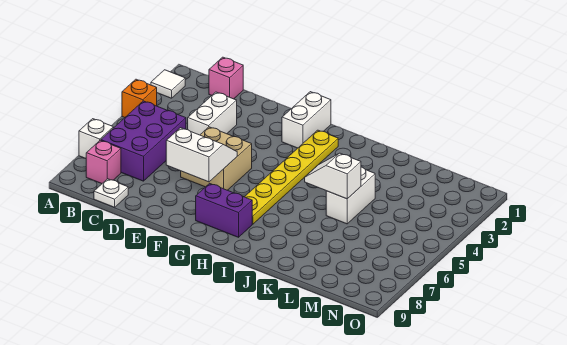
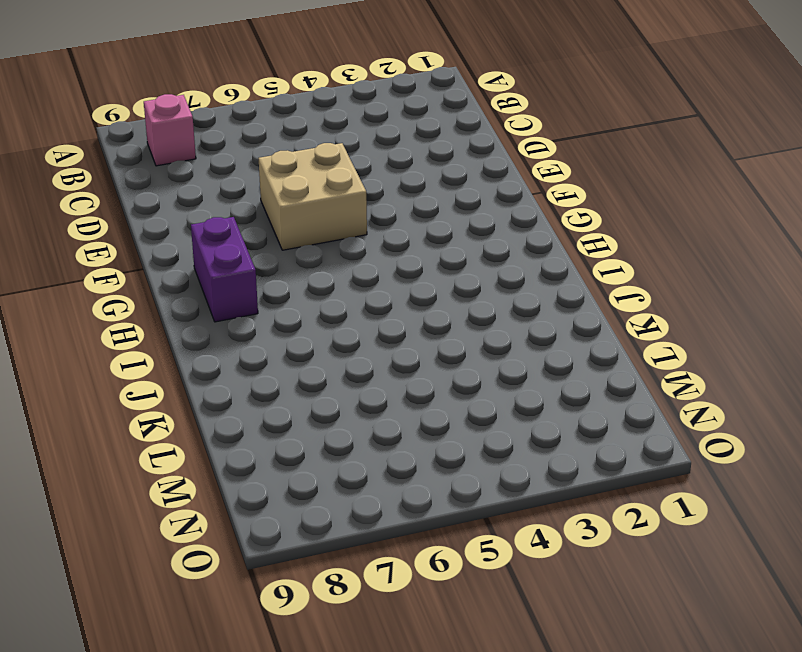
none -> white 1x1 tile [151,70,185,98]
none -> orange 1x1 brick [122,79,157,118]
none -> white 1x1 brick [79,119,113,159]

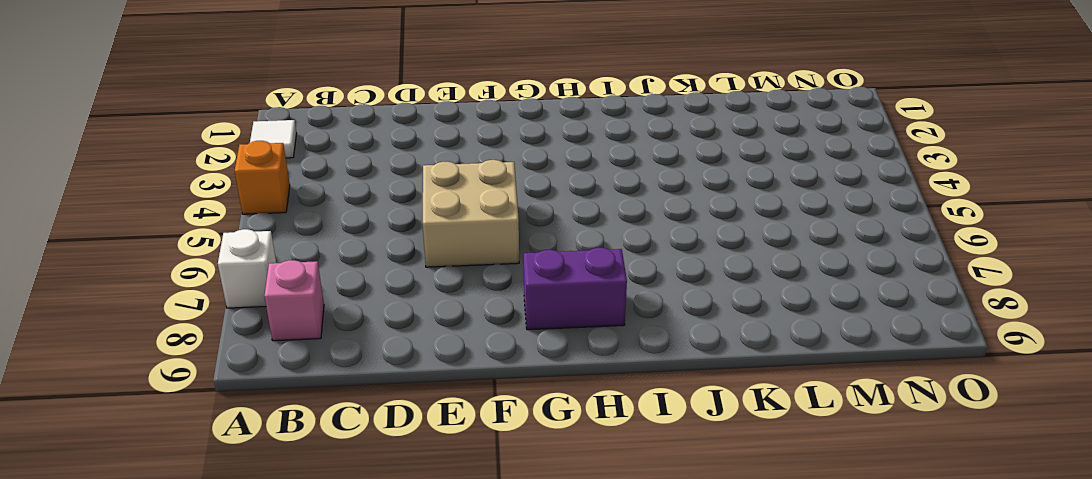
none -> purple 2x3 brick [101,101,186,181]
none -> pink 1x1 brick [209,57,243,99]
none -> white 1x1 plate [94,179,128,207]

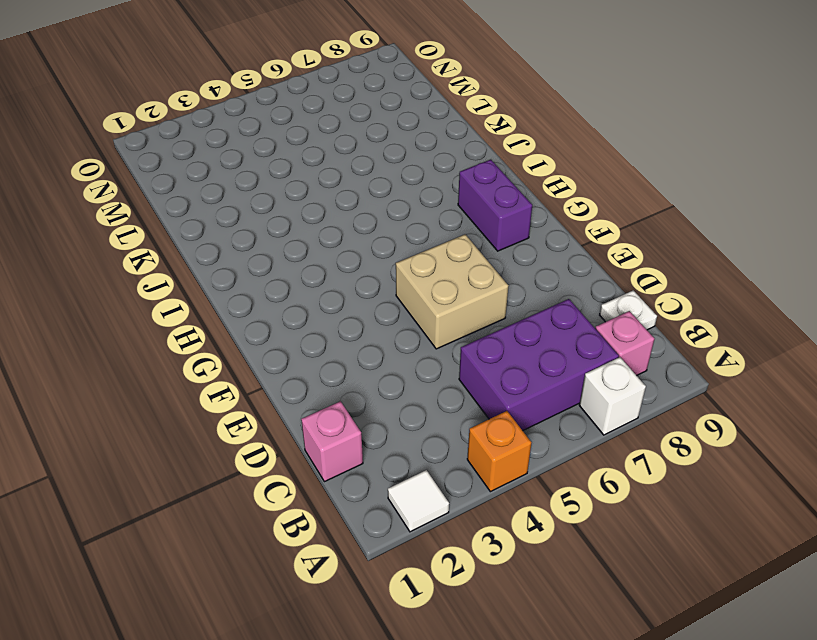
none -> white 1x2 brick [188,92,237,135]
none -> white 1x2 brick [282,92,331,148]
none -> yellow 1x6 plate [245,130,338,224]

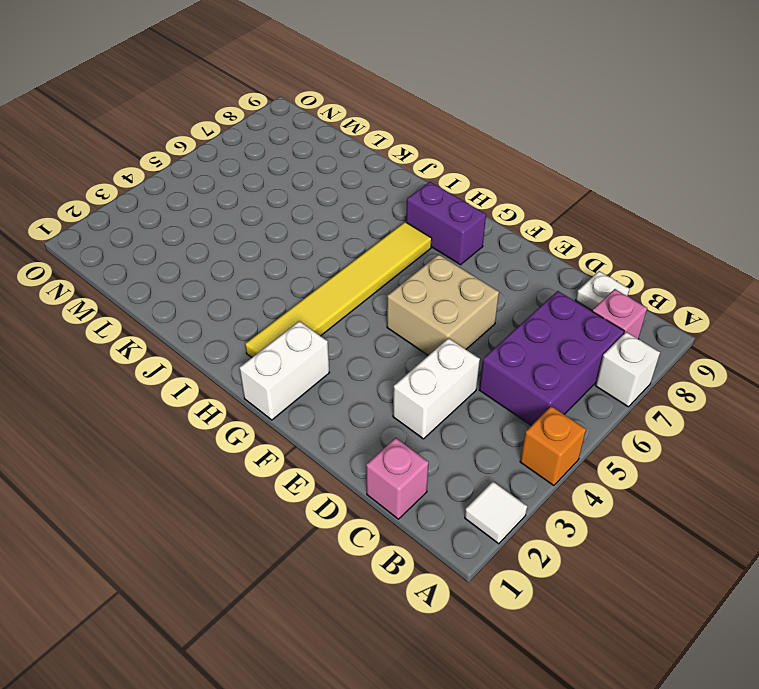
yellow 1x6 tile [245,222,432,357] -> yellow 1x6 plate [245,130,338,224]
none -> white 1x2 brick [326,167,375,224]
none -> white 2x2 slope [166,128,237,182]
none -> white 1x2 slope [305,153,361,199]

